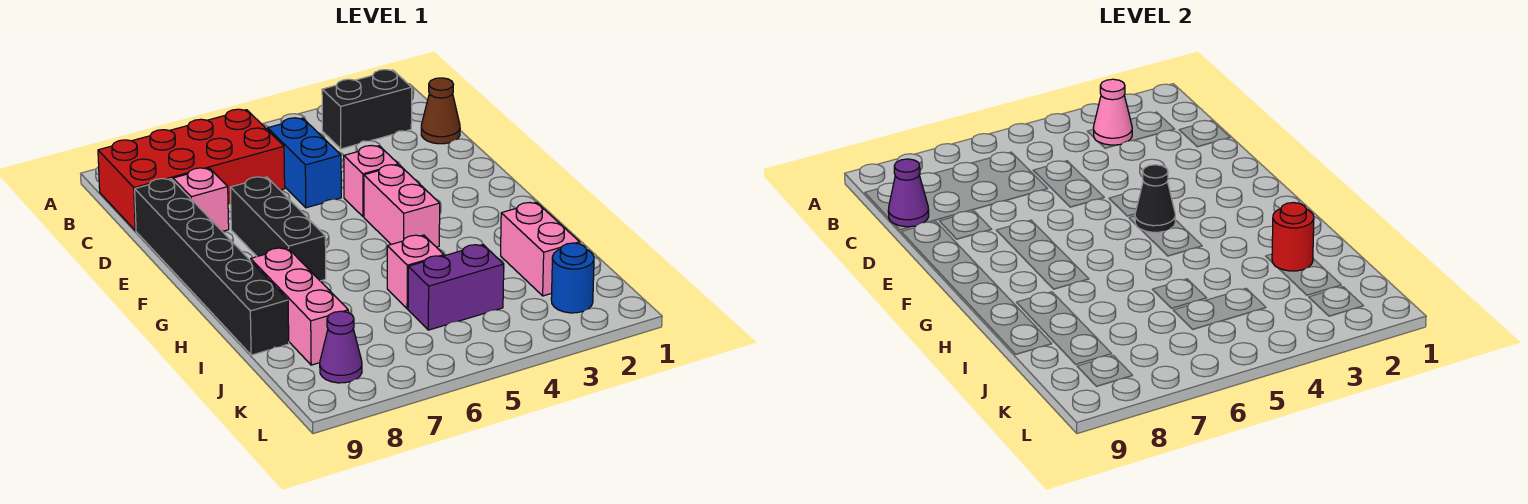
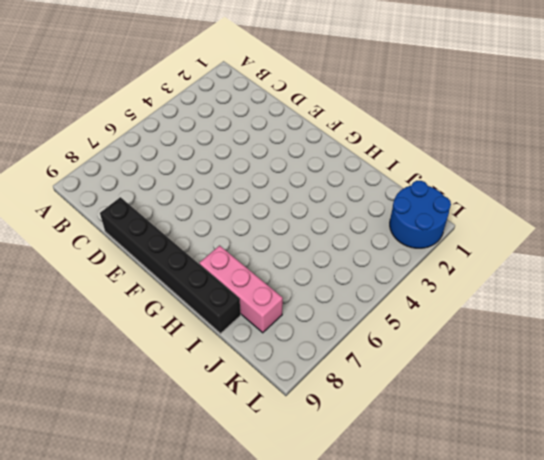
blue 2x2 round brick [390,181,451,248] -> blue 1x1 round brick [551,243,594,313]
none -> black 1x2 brick [322,70,412,149]
none -> red 2x4 brick [98,109,285,231]
none -> brown 1x1 cone [421,78,460,144]

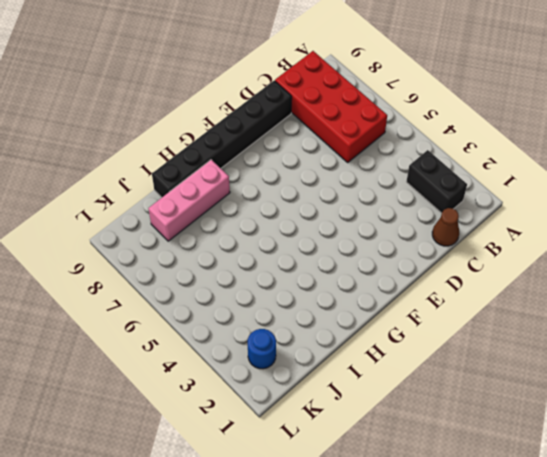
none -> blue 1x2 brick [268,118,341,208]
none -> pink 1x1 brick [173,168,229,231]
none -> pink 1x1 brick [344,145,398,217]

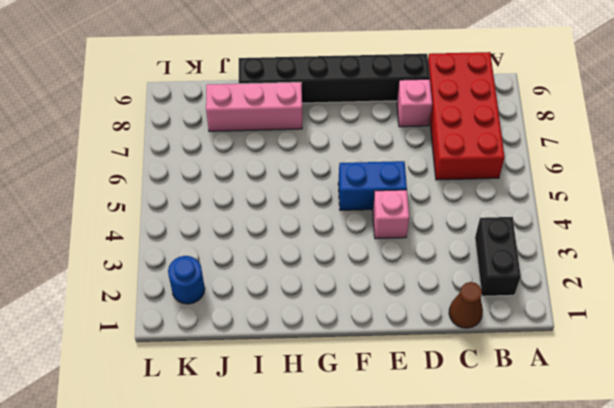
blue 1x2 brick [338,161,407,210] -> blue 1x2 brick moved to [268,118,341,208]
none -> black 1x3 brick [230,177,326,281]
none -> pink 1x2 brick [364,165,440,247]
none -> pink 1x2 brick [501,203,580,296]

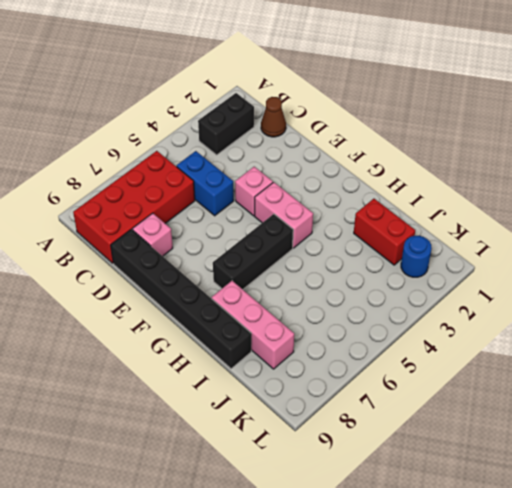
black 1x3 brick [213,214,293,289] -> black 1x3 brick turned to [230,177,326,281]
red 1x2 brick [354,199,415,265] -> pink 1x2 brick [501,203,580,296]
none -> pink 1x1 brick [387,235,444,309]
none -> purple 1x2 brick [408,245,504,330]
none -> purple 1x1 cone [320,311,362,383]

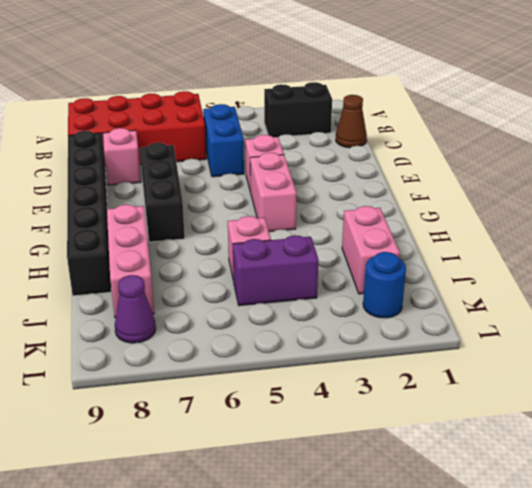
none -> pink 1x1 cone [1093,79,1132,145]
none -> purple 1x1 cone [888,159,929,227]
none -> black 1x1 cone [1135,165,1175,232]

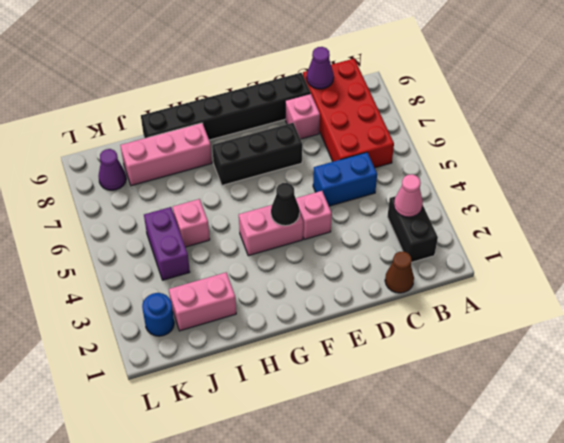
none -> red 1x1 round brick [1272,203,1314,271]

